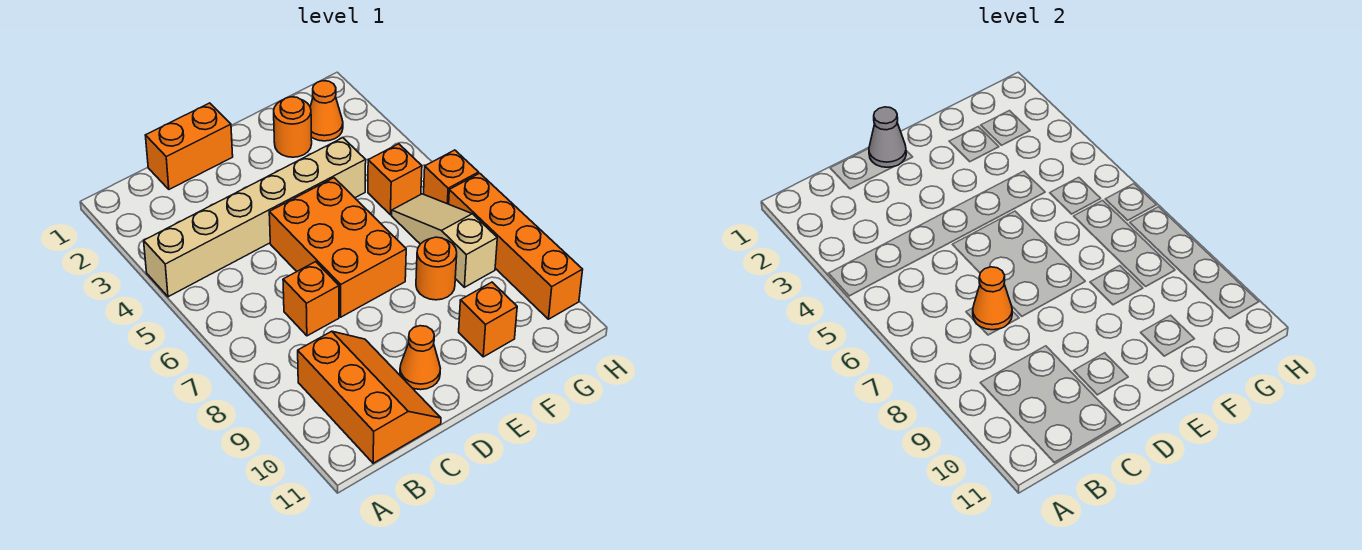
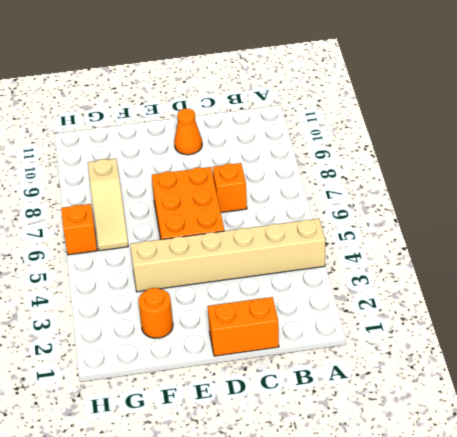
none -> orange 2x3 slope [298,331,441,463]
none -> orange 1x1 round brick [416,237,457,300]
none -> orange 1x1 brick [459,282,517,357]

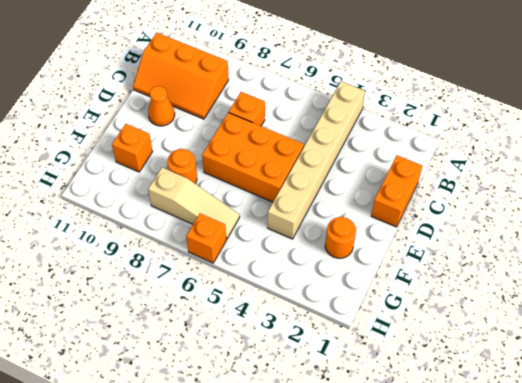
none -> orange 1x1 cone [310,81,343,141]
none -> orange 1x1 brick [368,144,422,215]
none -> orange 1x4 brick [449,173,583,319]

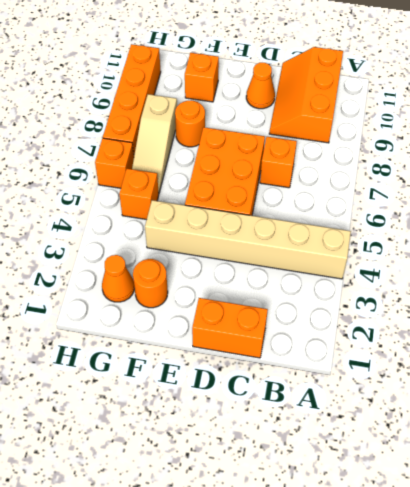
none -> orange 1x1 cone [973,267,1012,330]
none -> grey 1x1 cone [869,107,906,167]

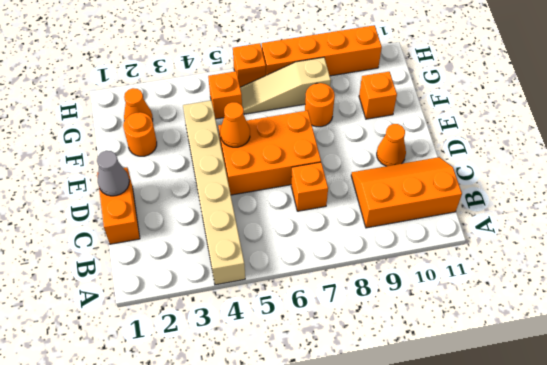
orange 1x1 cone [220,102,250,147] -> orange 1x1 cone moved to [973,267,1012,330]

